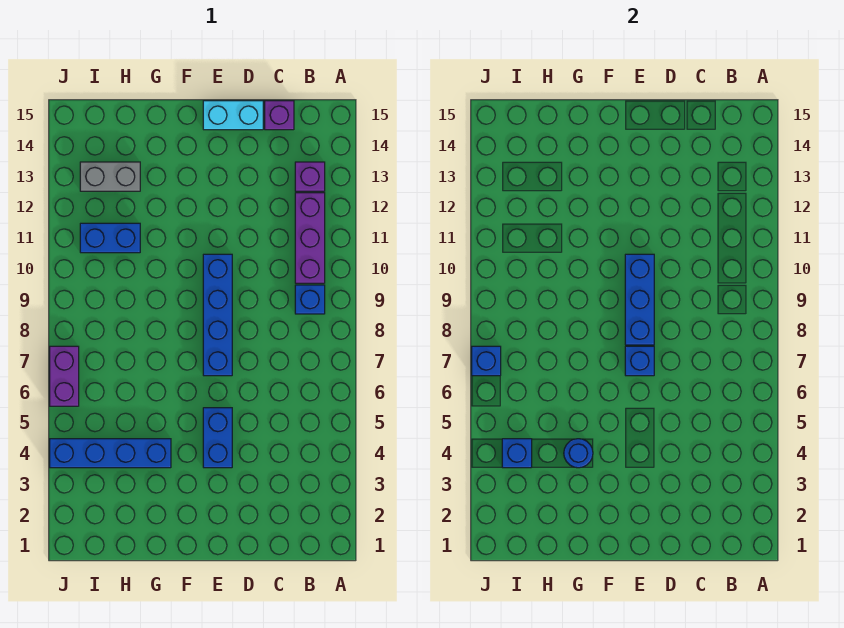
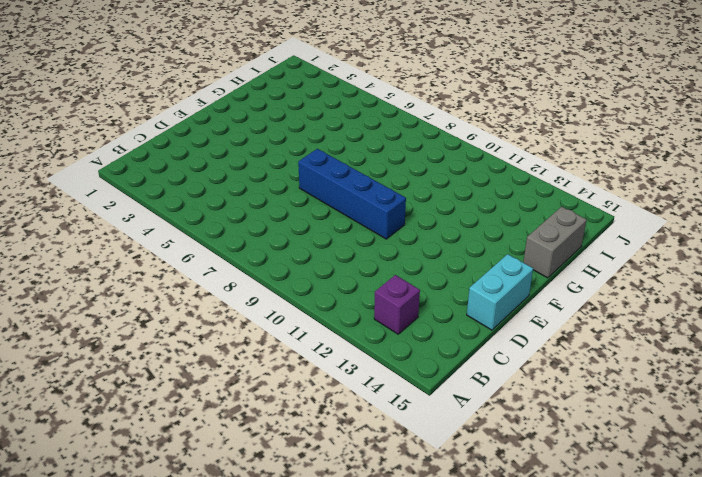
grey 1x2 brick [523,207,587,278] -> grey 1x2 brick moved to [80,162,140,191]
none -> blue 1x1 brick [295,285,325,314]
none -> purple 1x3 brick [295,193,325,283]
none -> purple 1x1 brick [265,101,294,130]

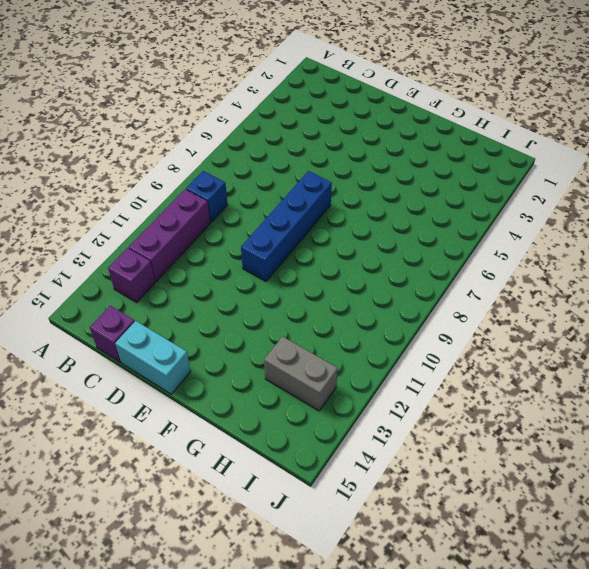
none -> blue 1x2 brick [203,408,232,468]
none -> blue 1x4 brick [50,439,171,468]
none -> blue 1x2 brick [80,223,140,253]

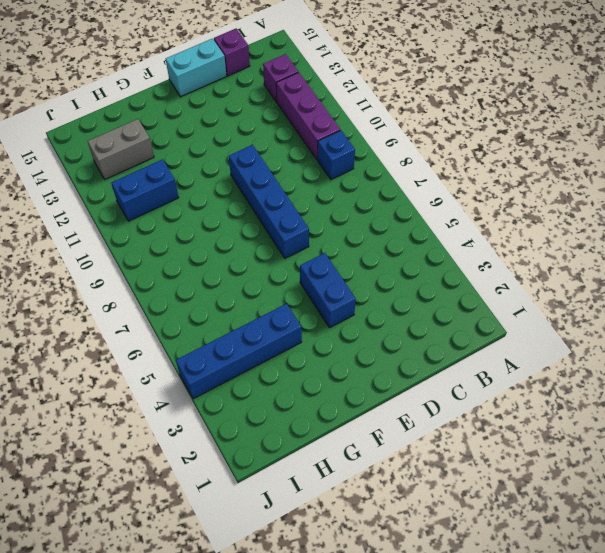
none -> purple 1x2 brick [50,346,79,406]
none -> blue 1x1 brick [625,346,654,376]
none -> blue 1x3 brick [625,254,654,345]

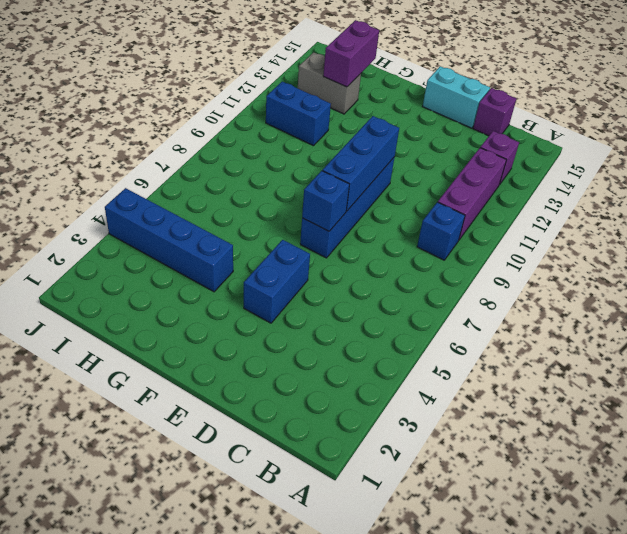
purple 1x2 brick [323,20,379,87] -> purple 1x2 brick moved to [50,346,79,406]
none -> blue 1x1 round brick [564,439,593,468]
none -> blue 1x1 brick [502,439,532,468]
none -> blue 1x1 brick [472,346,501,376]

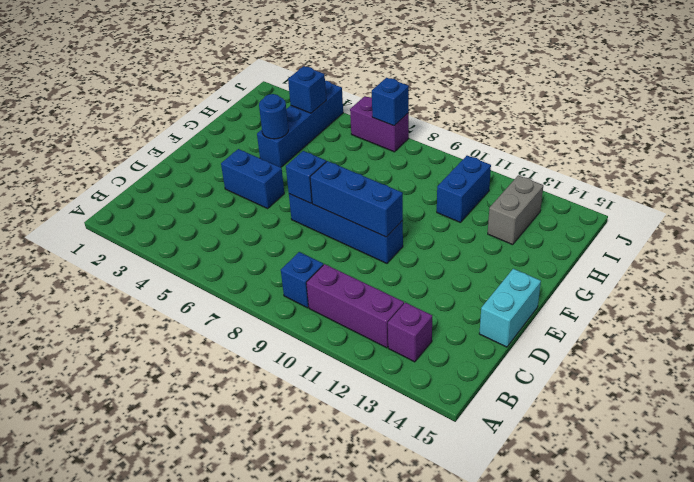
none -> purple 1x1 brick [265,101,294,130]

